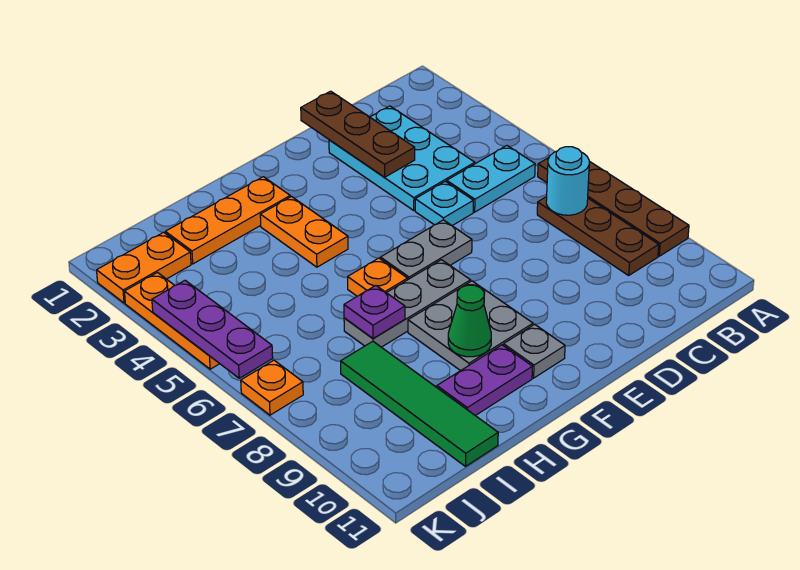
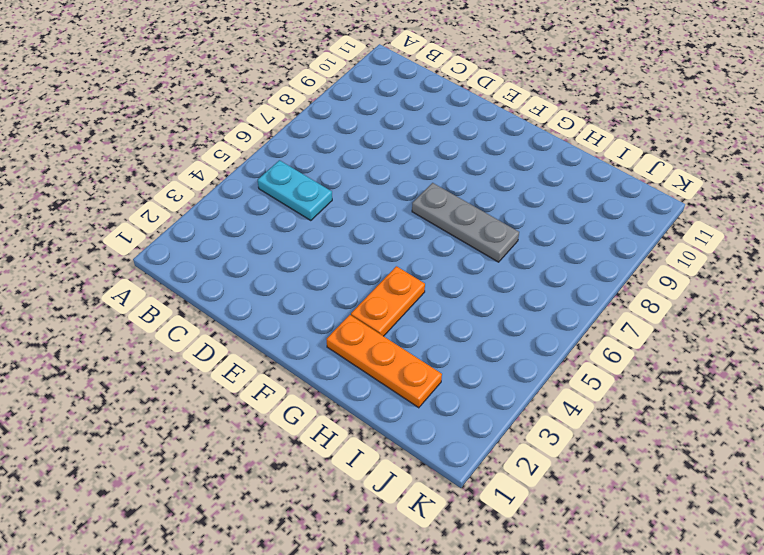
none -> brown 1x4 plate [538,158,689,256]
none -> brown 1x3 plate [537,197,659,275]
none -> cyan 2x3 plate [329,106,475,210]

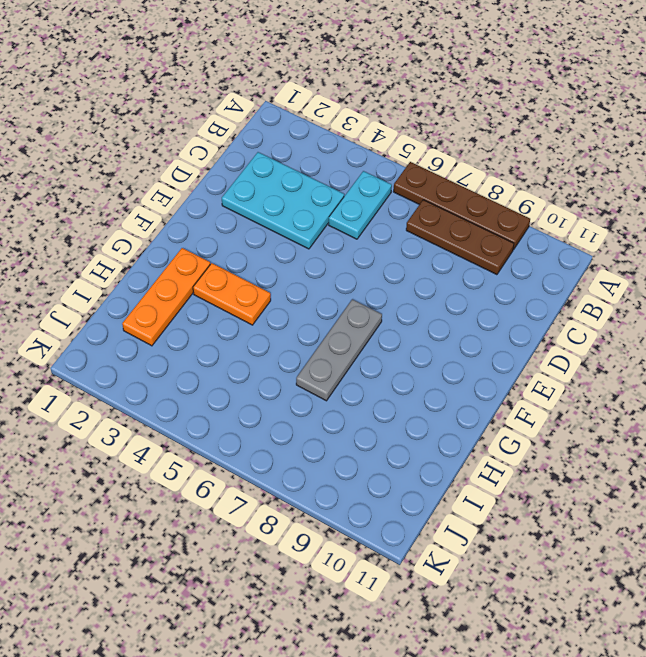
none -> cyan 1x1 plate [415,181,473,226]
none -> grey 1x2 plate [380,220,472,279]
none -> grey 2x2 plate [408,281,533,371]

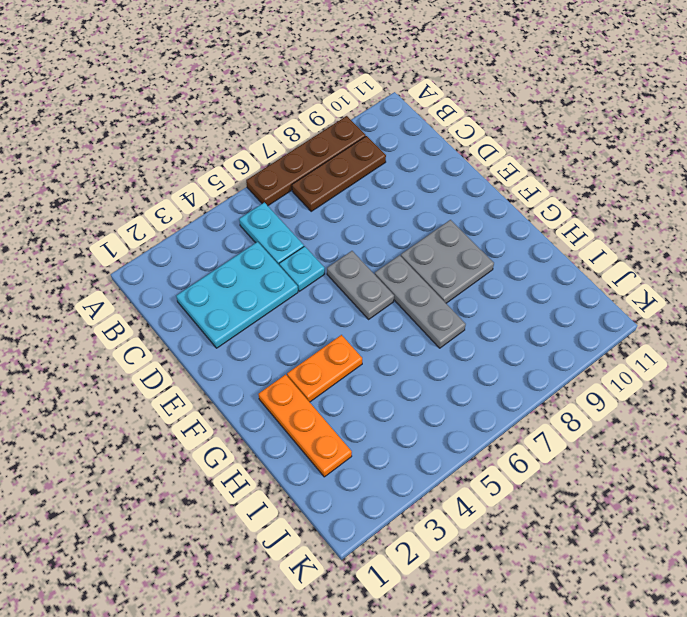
none -> grey 1x1 plate [504,324,565,378]
none -> orange 1x1 plate [348,258,408,296]
none -> purple 1x2 plate [437,345,532,416]

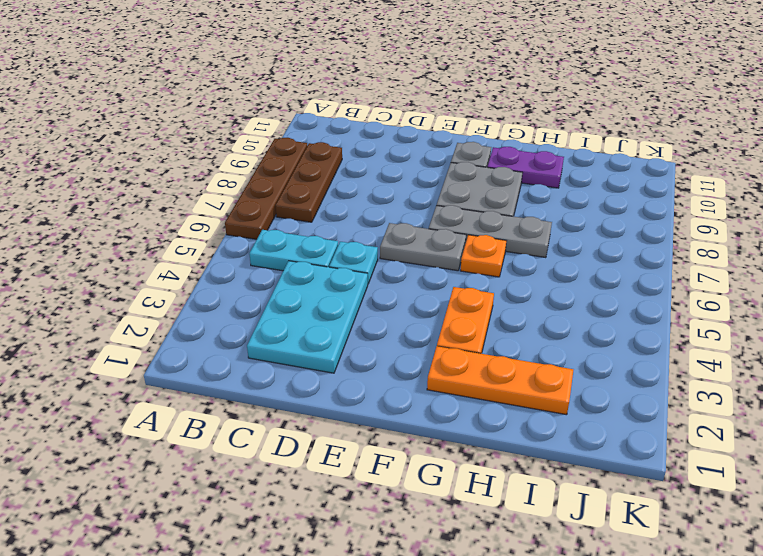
none -> green 1x4 tile [341,341,498,466]
none -> orange 1x2 plate [97,232,191,303]
none -> orange 1x3 plate [124,273,220,369]

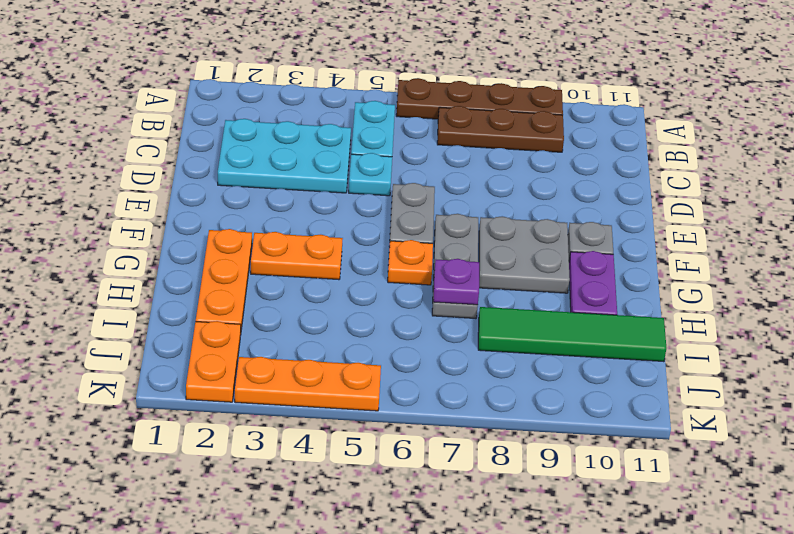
none -> orange 1x1 plate [241,360,303,415]
none -> cyan 1x1 round brick [546,147,589,215]
none -> brown 1x3 plate [301,91,415,177]

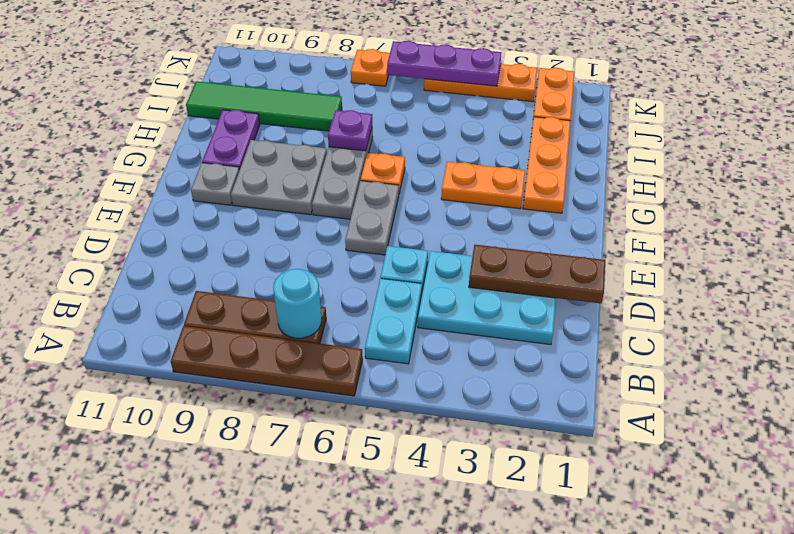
none -> green 1x1 cone [448,285,491,357]

